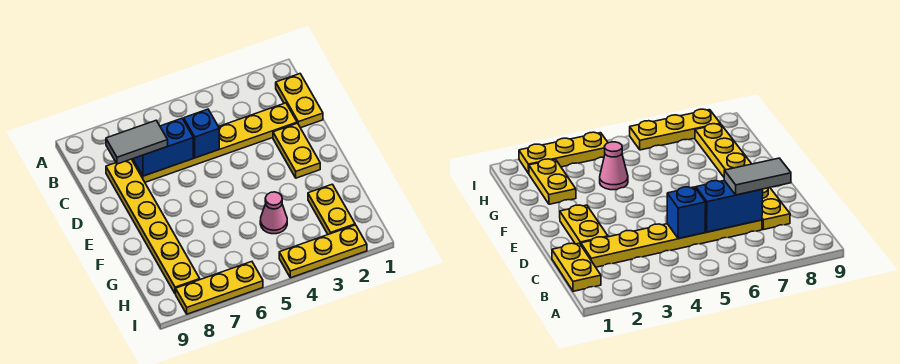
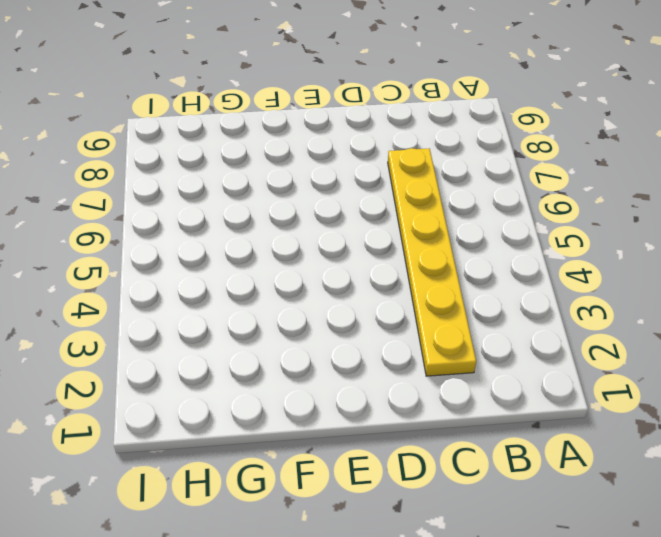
none -> yellow 1x2 plate [276,74,323,128]
none -> yellow 1x6 plate [106,159,200,294]

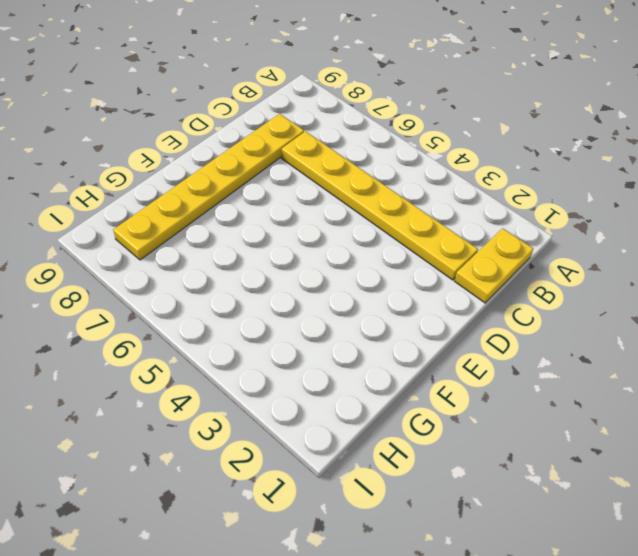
none -> yellow 1x2 plate [273,123,320,178]
none -> yellow 1x2 plate [308,184,355,234]

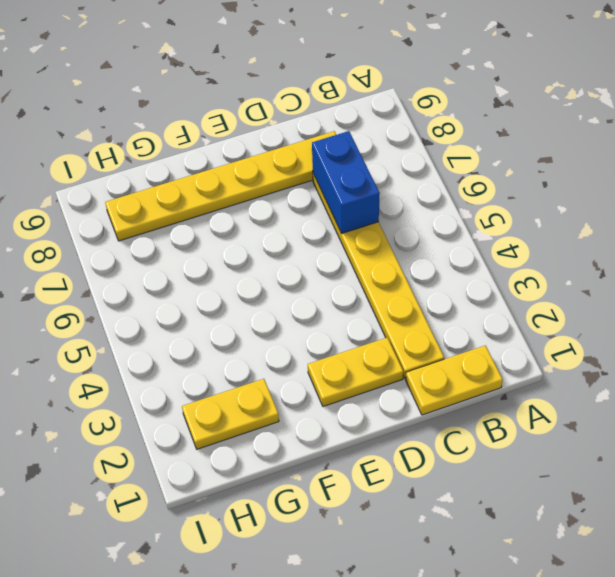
none -> pink 1x1 cone [260,192,287,234]
none -> yellow 1x3 plate [279,225,367,278]

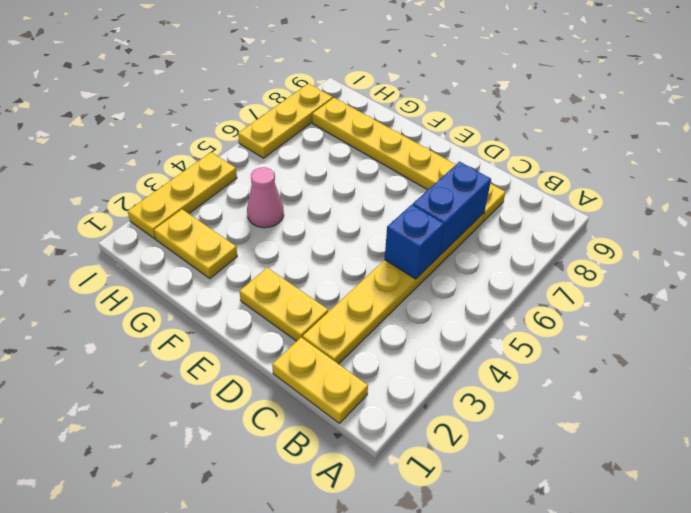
none -> grey 1x2 tile [106,121,168,164]

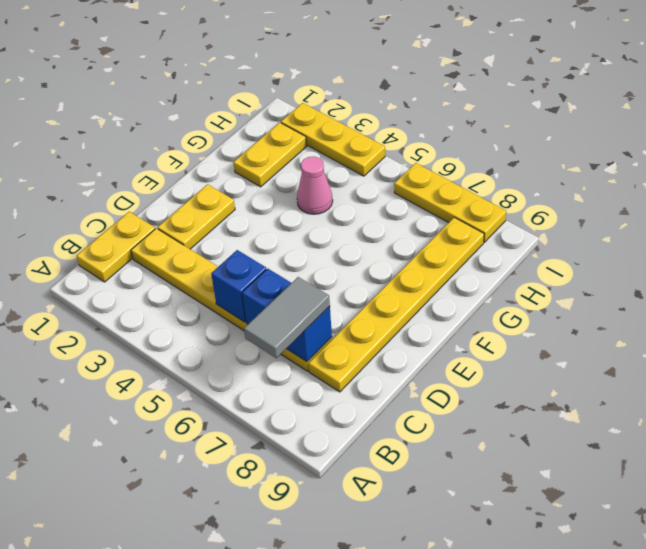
grey 1x2 tile [244,277,330,358] -> grey 1x2 tile turned to [106,121,168,164]

